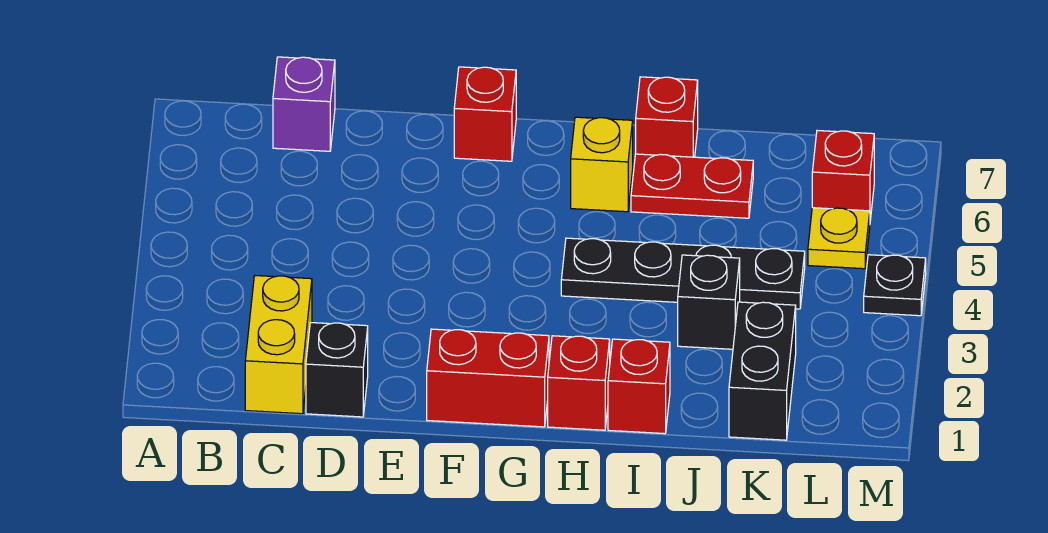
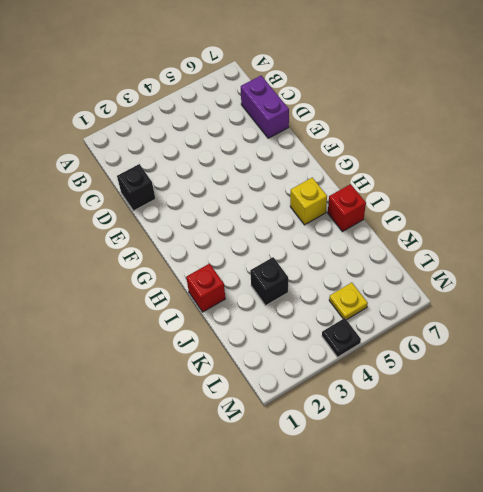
purple 1x2 brick [241,76,289,138] -> purple 1x1 brick [273,57,335,151]
none -> yellow 1x2 brick [245,276,312,414]
none -> red 1x2 brick [427,329,549,427]
none -> red 1x1 brick [454,67,516,161]

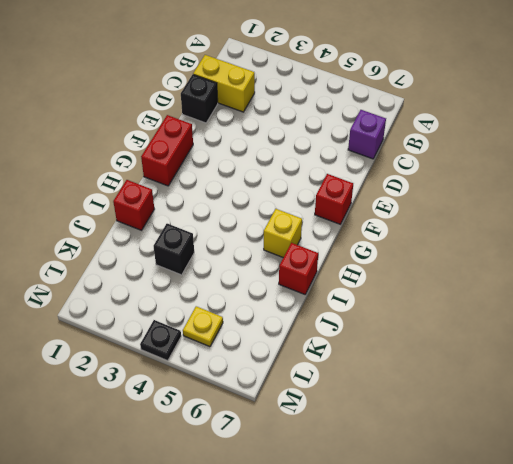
none -> red 1x1 brick [548,336,610,430]
none -> black 1x4 plate [561,238,805,309]
none -> red 1x2 plate [631,154,753,218]

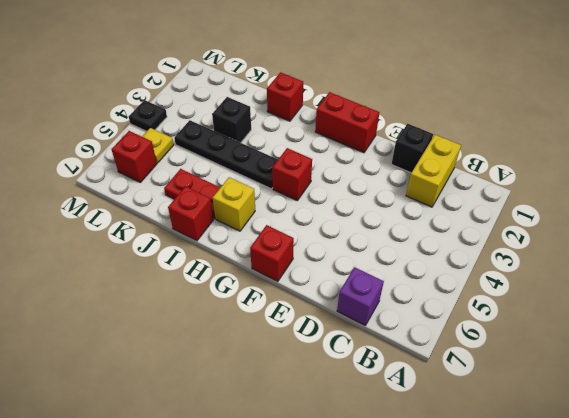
red 1x1 brick [272,148,312,200] -> red 1x1 brick moved to [548,336,610,430]
none -> black 1x2 brick [729,302,796,440]

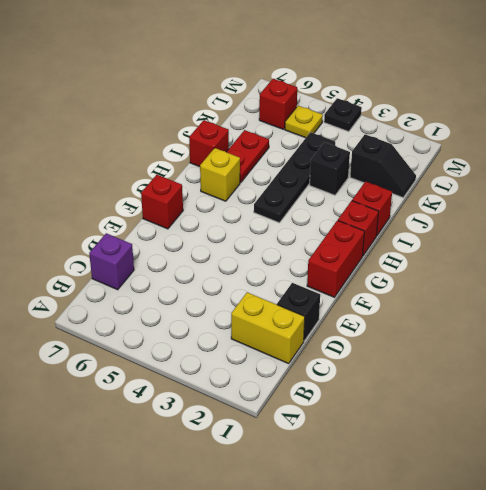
black 1x2 slope [350,134,416,197] -> black 1x2 brick [729,302,796,440]

